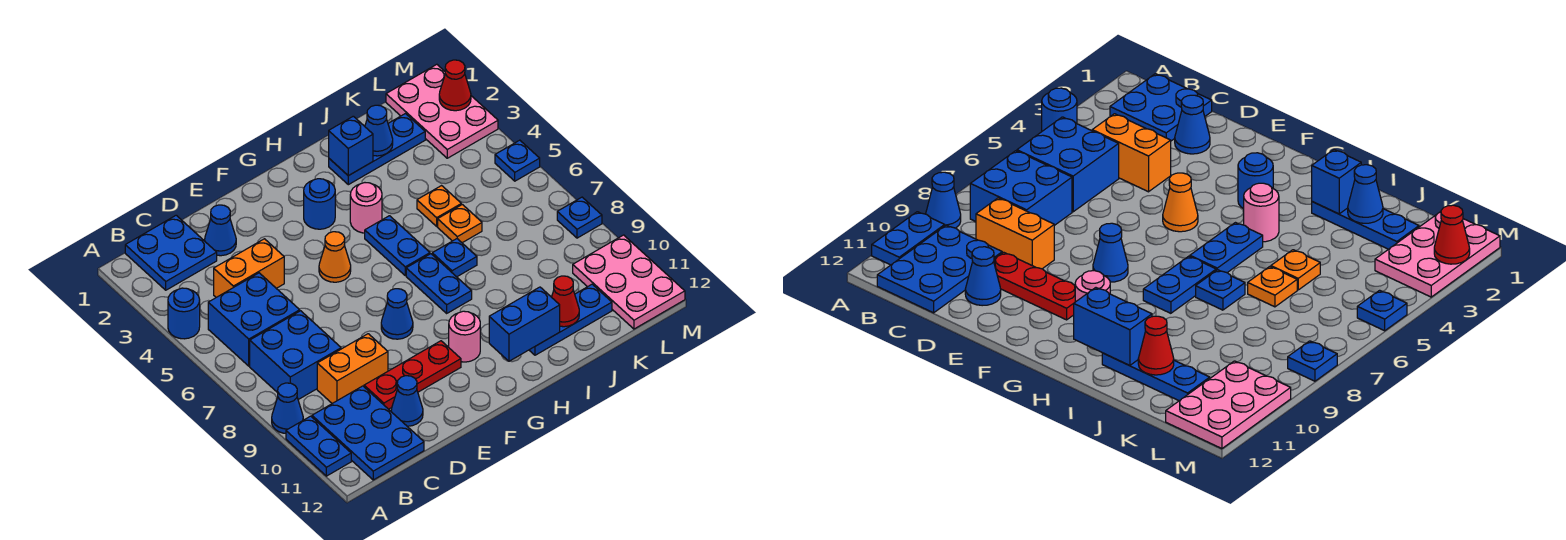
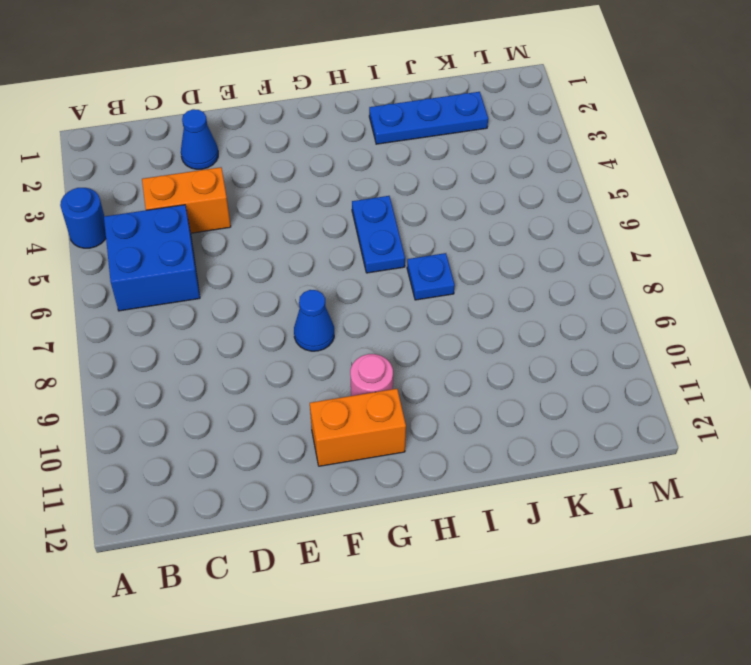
orange 1x2 brick [310,389,406,466] -> orange 1x2 brick moved to [317,334,388,403]
none -> blue 1x1 cone [272,383,303,433]
none -> blue 1x2 plate [286,416,351,476]
none -> blue 2x2 plate [125,215,217,290]
none -> blue 2x2 brick [250,311,341,400]

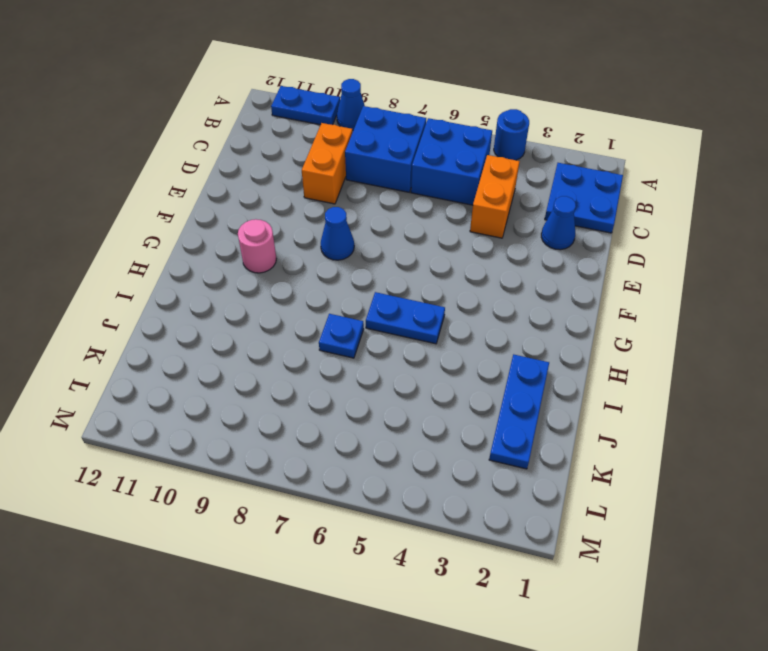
none -> blue 2x3 plate [312,386,424,480]
none -> red 1x3 plate [364,341,461,409]
none -> blue 1x1 cone [391,376,423,426]
none -> orange 1x1 cone [319,232,351,282]

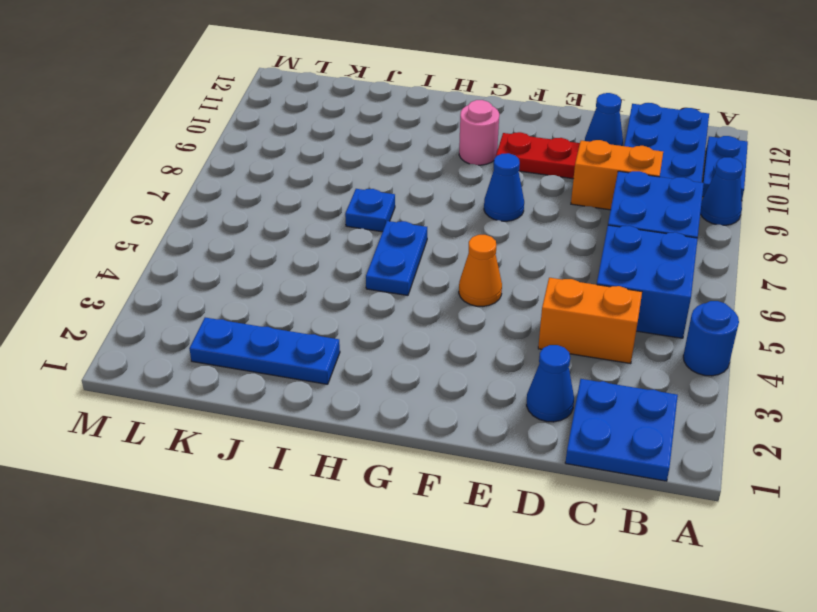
none -> blue 1x1 round brick [304,179,335,229]
none -> pink 1x1 round brick [350,183,382,233]
none -> blue 1x2 plate [406,254,472,313]
none -> blue 1x3 plate [529,284,612,355]

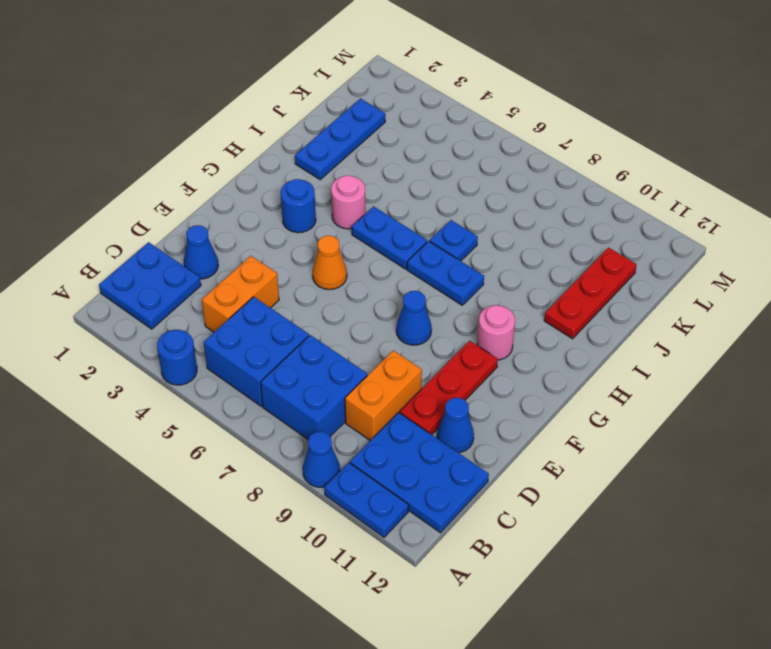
red 1x3 plate [544,248,637,339] -> blue 1x3 plate [529,284,612,355]
none -> orange 1x1 plate [417,186,461,226]
none -> orange 1x1 plate [438,204,482,243]
none -> pink 2x3 plate [386,64,498,158]
none -> pink 2x3 plate [573,235,685,329]

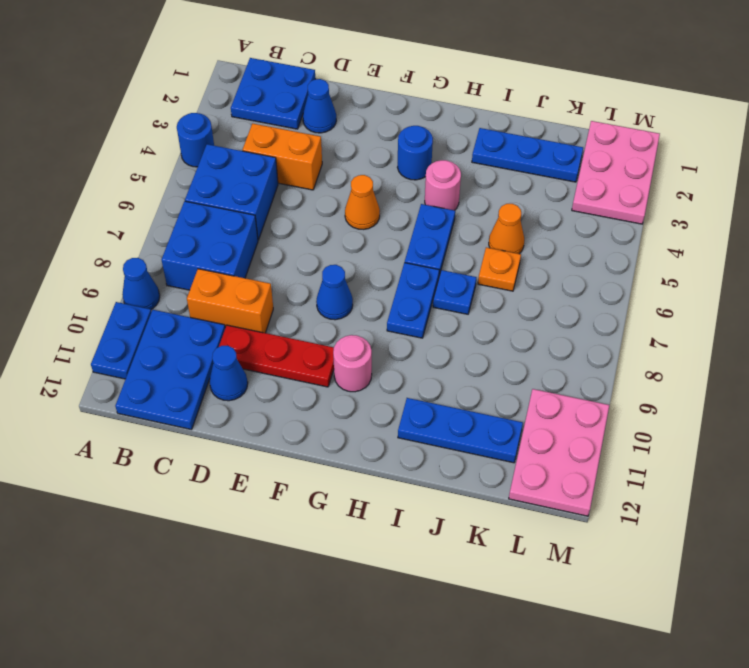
orange 1x1 cone [489,204,524,254] -> orange 1x1 plate [417,186,461,226]
none -> blue 1x1 plate [495,140,540,181]
none -> blue 1x1 plate [557,197,602,238]
none -> blue 1x2 brick [489,287,560,361]
none -> blue 1x1 brick [329,116,373,176]

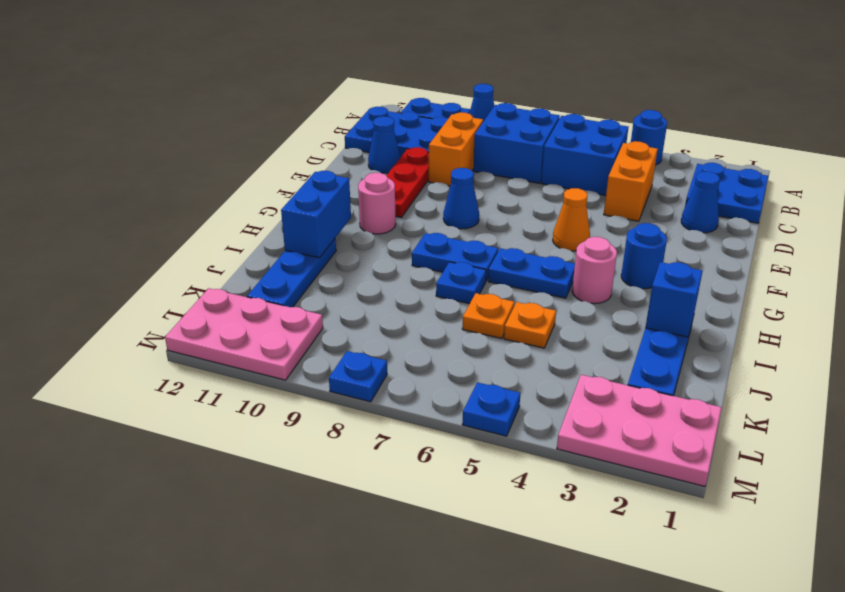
none -> blue 1x1 cone [365,105,393,156]
none -> red 1x1 cone [552,276,579,327]
none -> red 1x1 cone [439,60,471,111]

